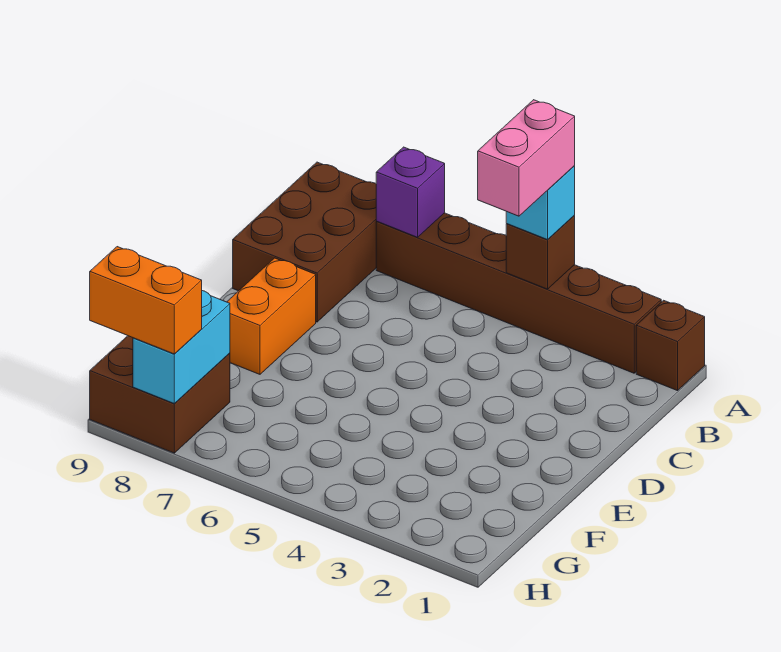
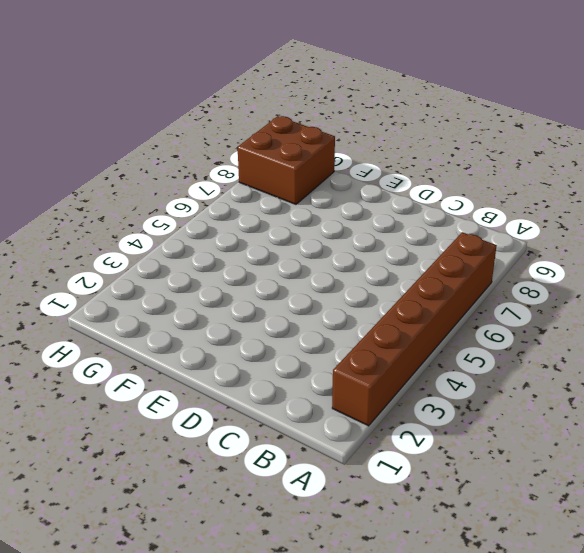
none -> brown 1x1 brick [636,300,705,391]
none -> brown 2x3 brick [233,162,377,322]

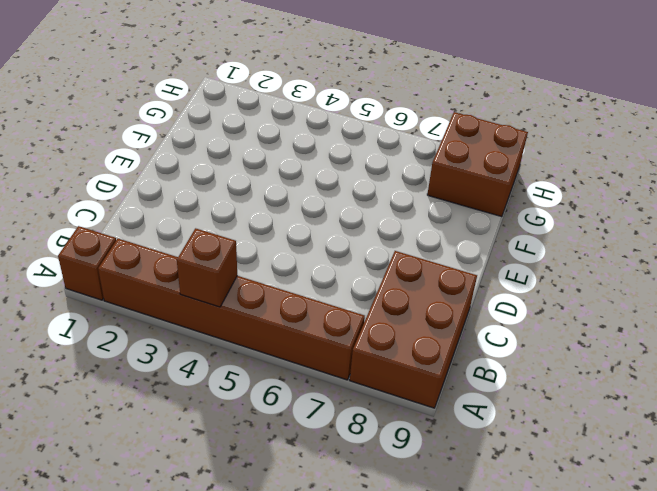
none -> orange 1x2 brick [227,258,316,374]
none -> purple 1x1 brick [376,147,445,237]

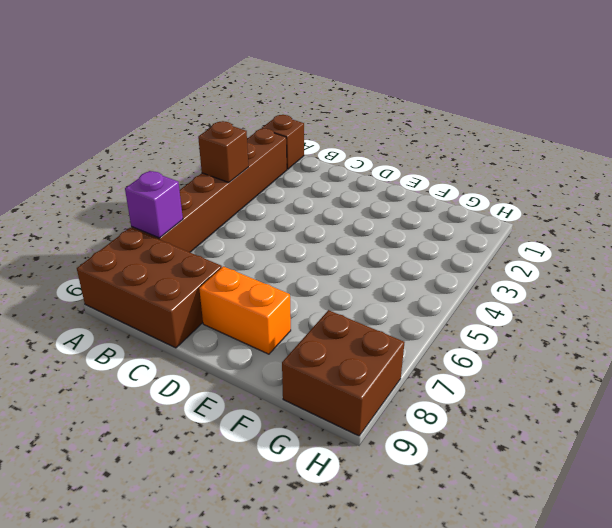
none -> cyan 1x2 brick [133,291,230,403]
none -> cyan 1x1 brick [506,166,575,240]

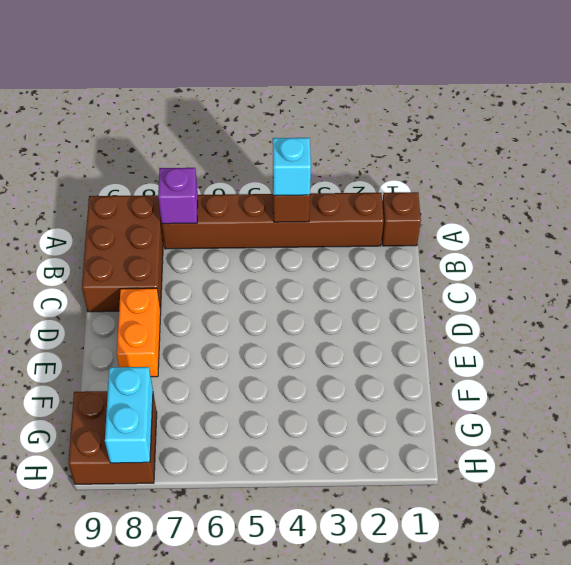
none -> orange 1x2 brick [90,247,202,354]
none -> pink 1x2 brick [478,100,575,216]

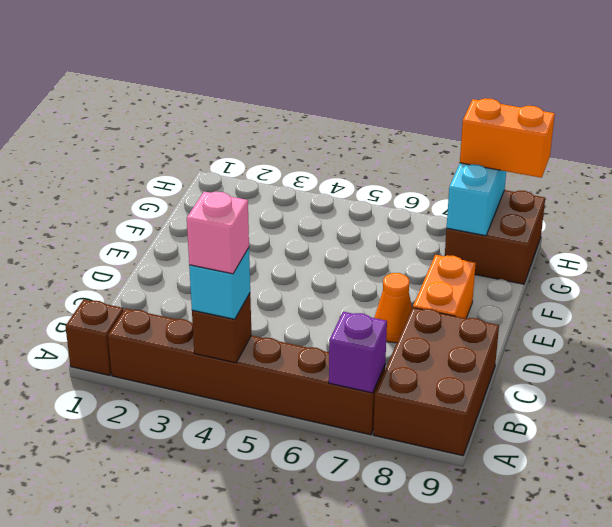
pink 1x1 brick [187,192,249,274] -> pink 1x2 brick [478,100,575,216]
orange 1x1 cone [374,273,412,343] -> none

